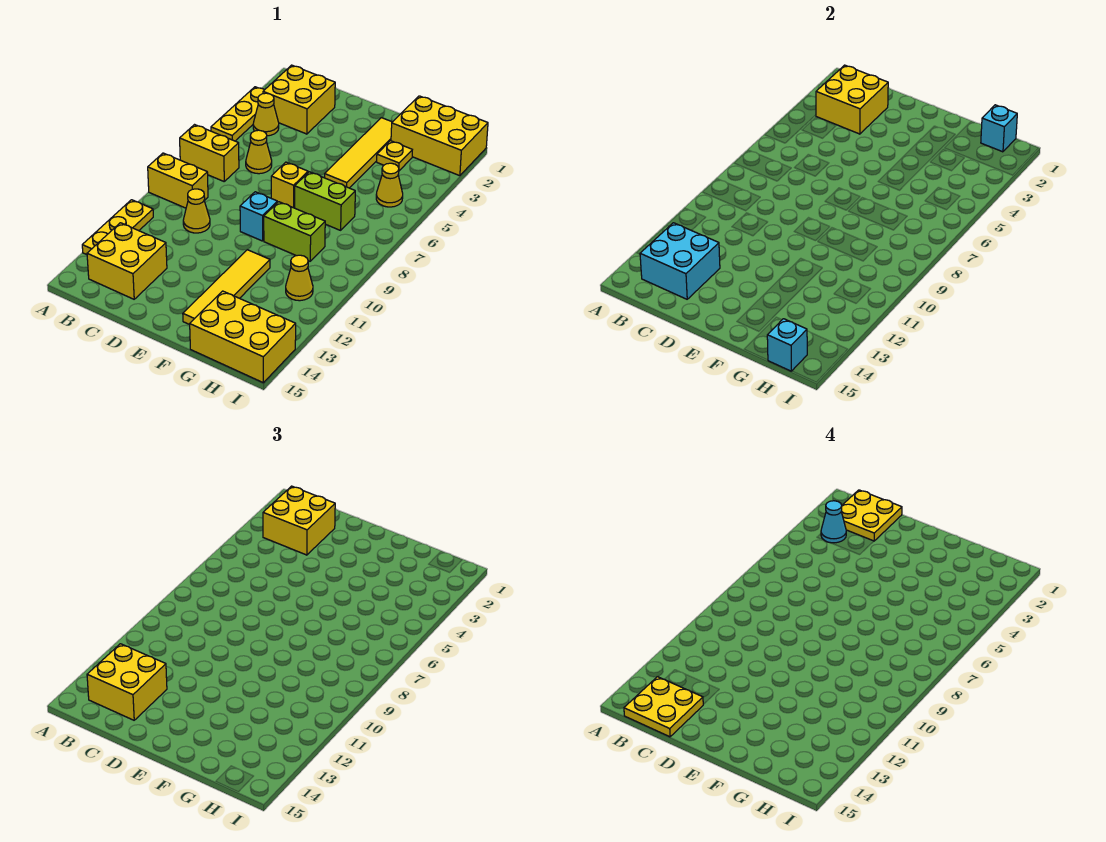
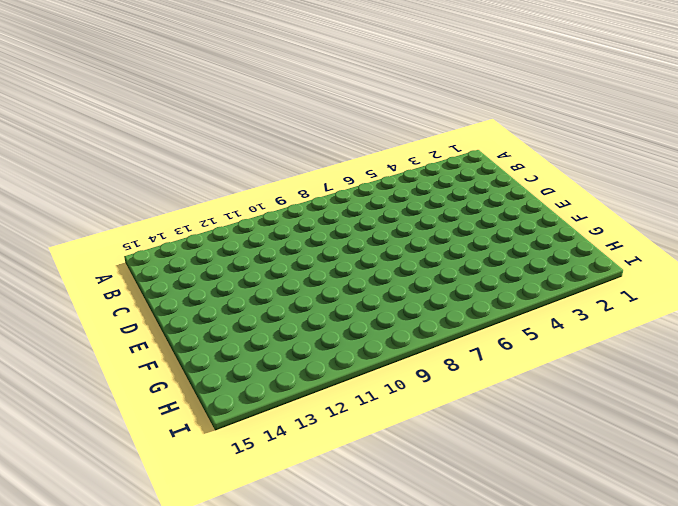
none -> yellow 1x3 plate [211,87,264,141]
none -> yellow 1x2 brick [180,125,239,181]
none -> yellow 1x2 brick [148,153,208,208]

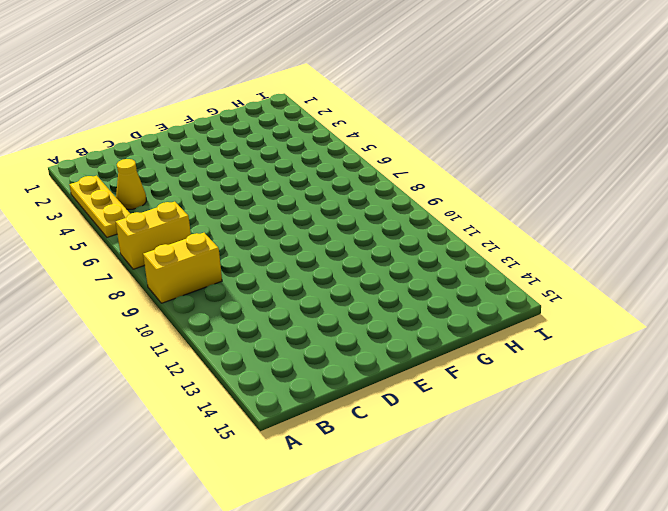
none -> yellow 1x3 plate [82,200,153,255]
none -> yellow 2x2 brick [263,65,335,134]
none -> yellow 2x2 brick [87,223,167,299]

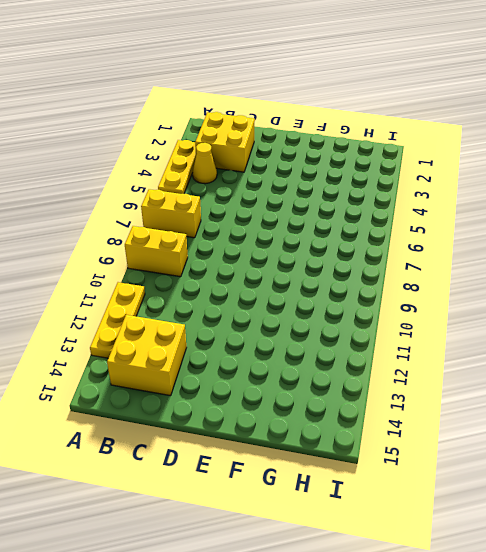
none -> yellow 1x1 cone [246,130,272,174]
none -> yellow 1x1 cone [183,189,210,233]
none -> yellow 1x1 brick [271,162,308,208]

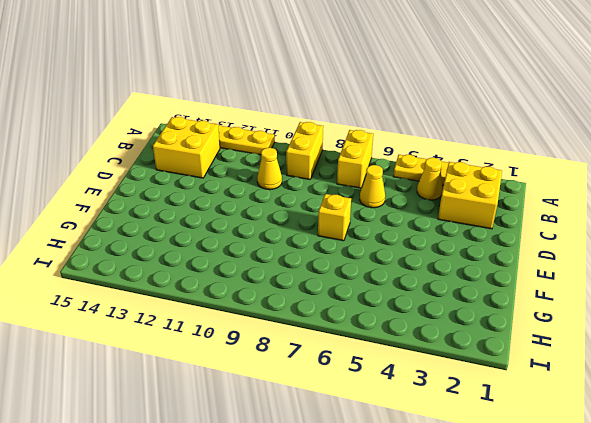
none -> cyan 1x1 brick [240,192,277,241]
none -> yellow 1x4 tile [325,118,392,188]
none -> lime 1x2 brick [295,172,355,230]

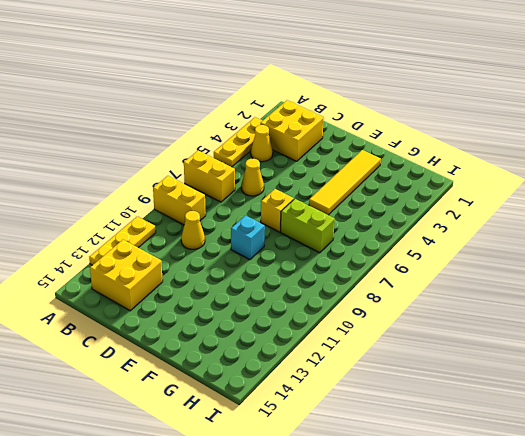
none -> lime 1x2 brick [264,202,325,261]
none -> yellow 1x4 tile [183,250,270,325]
none -> yellow 2x3 brick [391,96,488,176]

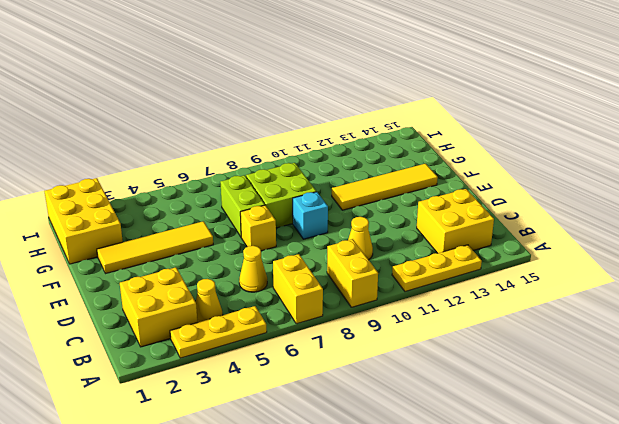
lime 2x2 brick [246,163,316,228] -> lime 1x2 brick [264,202,325,261]
none -> yellow 1x1 plate [377,141,412,171]
none -> yellow 2x3 brick [190,291,296,383]
none -> yellow 1x1 cone [376,163,403,207]

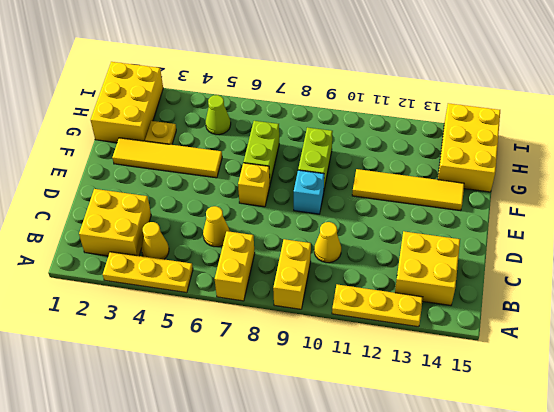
lime 1x1 cone [206,95,231,135] -> yellow 1x1 cone [376,163,403,207]
none -> yellow 1x1 cone [286,255,313,301]
none -> yellow 2x2 brick [816,65,888,134]
none -> cyan 2x2 brick [640,223,720,299]

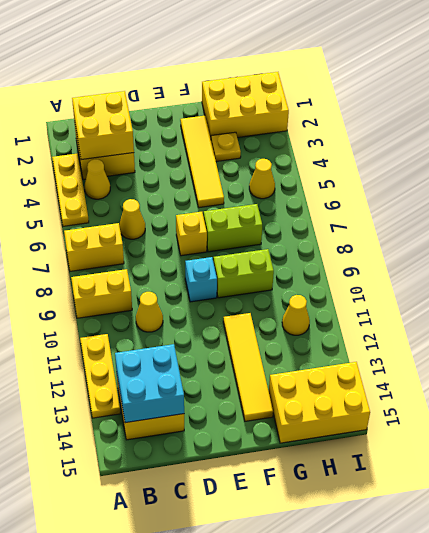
none -> cyan 1x1 brick [981,105,1017,152]
none -> cyan 1x1 brick [767,319,807,371]
none -> yellow 2x2 brick [263,486,335,555]

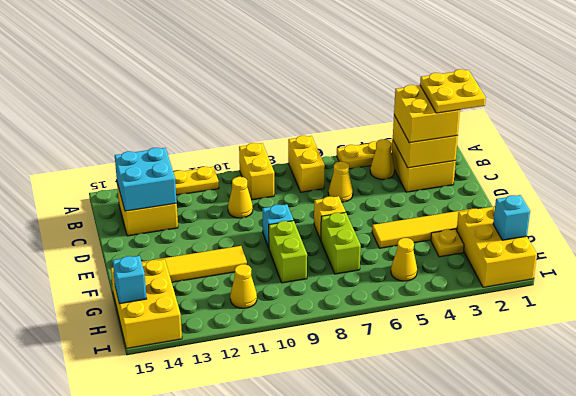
none -> yellow 2x2 brick [87,644,167,720]
none -> cyan 1x1 cone [821,501,846,543]
none -> yellow 2x2 plate [624,677,703,737]

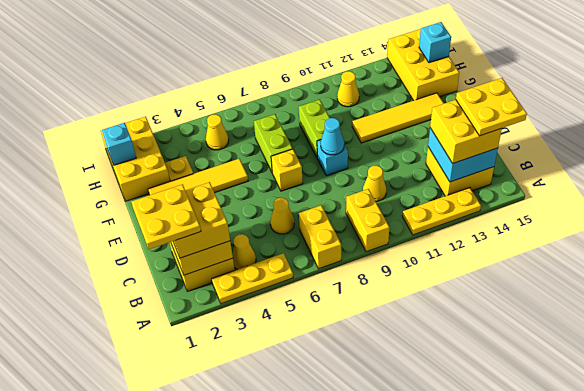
cyan 1x1 cone [321,118,344,155] -> cyan 1x1 cone moved to [821,501,846,543]

